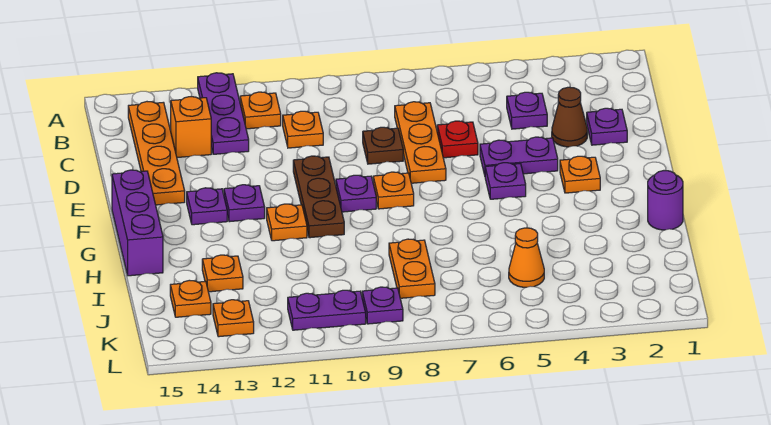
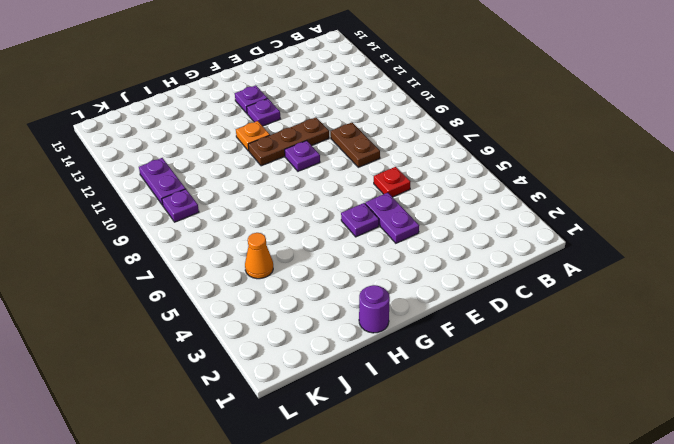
brown 1x2 plate [331,123,380,167] -> brown 1x1 plate [363,127,403,164]
none -> purple 1x3 plate [198,73,249,154]
none -> orange 1x1 plate [240,92,281,129]
none -> orange 1x4 plate [128,102,185,205]

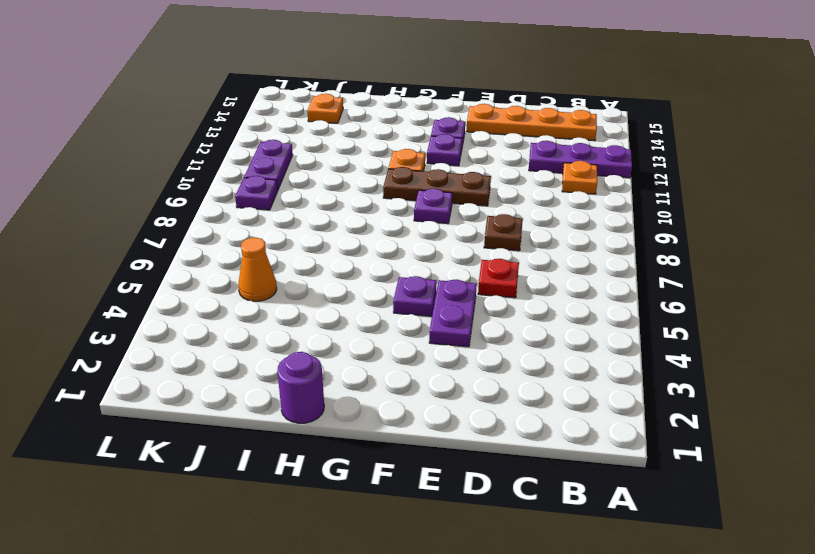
none -> purple 1x1 plate [507,92,547,129]
none -> orange 1x3 plate [395,102,446,183]
none -> orange 1x1 plate [283,111,323,148]

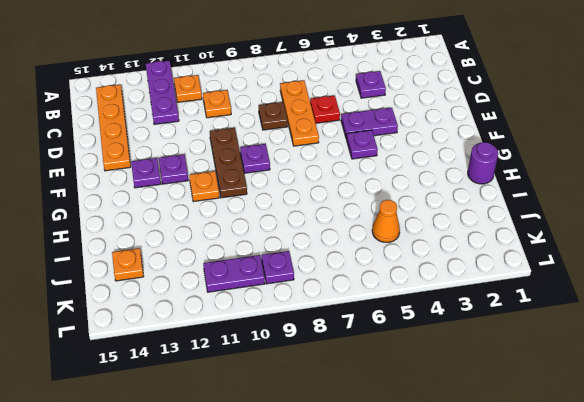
none -> orange 1x1 brick [171,96,211,158]
none -> purple 1x1 plate [587,108,627,145]
none -> brown 1x1 cone [552,87,587,147]

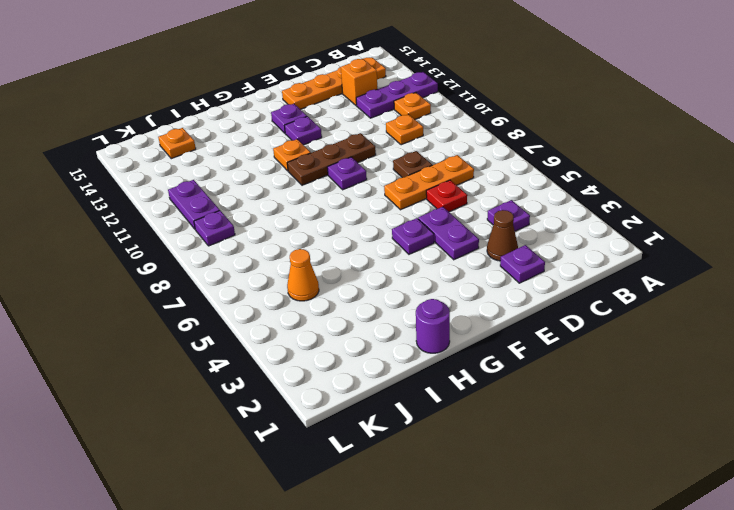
none -> orange 1x1 plate [560,156,600,193]
none -> orange 1x1 plate [373,172,414,209]
none -> purple 1x3 brick [112,170,163,276]

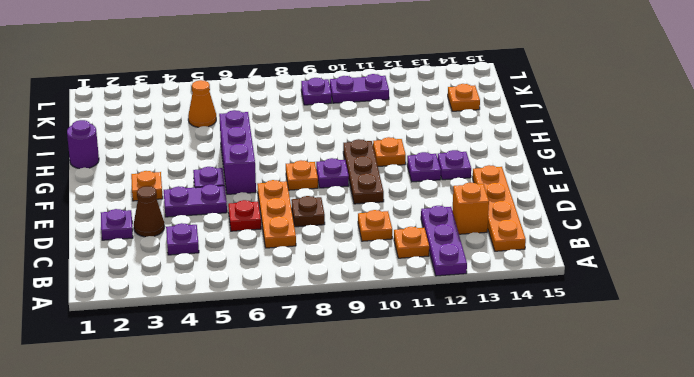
purple 1x3 brick [219,110,256,194] -> purple 1x3 brick moved to [112,170,163,276]
none -> orange 1x2 plate [389,239,435,298]
none -> orange 1x1 plate [202,255,243,292]
none -> orange 1x1 plate [213,300,254,337]

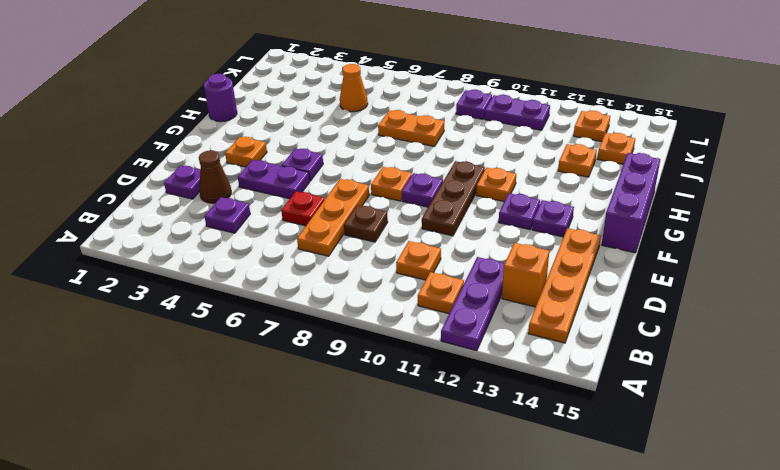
orange 1x2 plate [378,110,444,146] -> orange 1x2 plate turned to [389,239,435,298]

